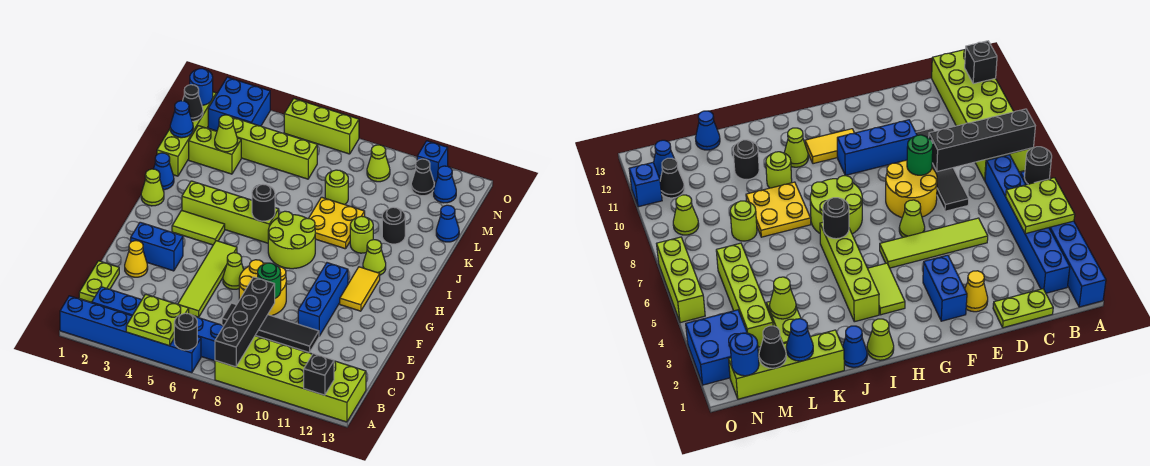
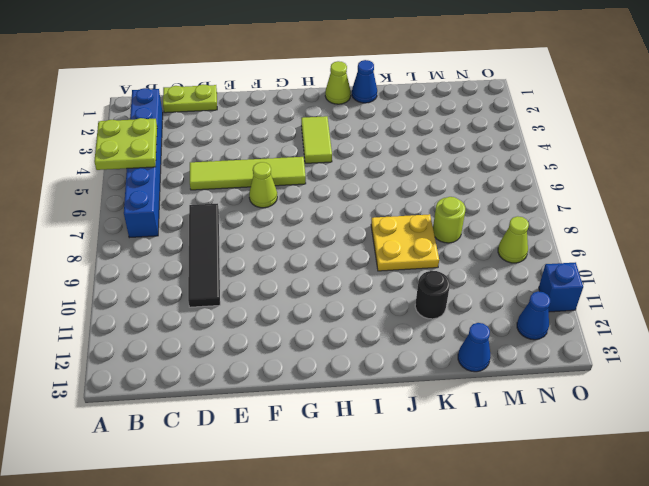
none -> blue 1x6 brick [60,296,201,373]
none -> lime 2x6 brick [215,336,366,422]
none -> yellow 1x1 cone [125,241,148,277]
none -> yellow 2x2 round brick [239,260,286,316]

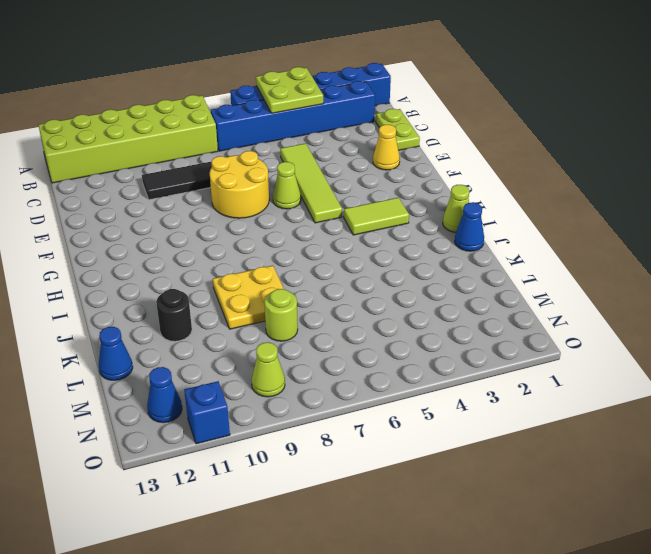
none -> blue 1x3 brick [298,263,348,336]
none -> blue 1x2 brick [131,222,183,271]
none -> yellow 1x2 tile [340,267,380,311]
none -> lime 2x2 round brick [268,211,315,269]

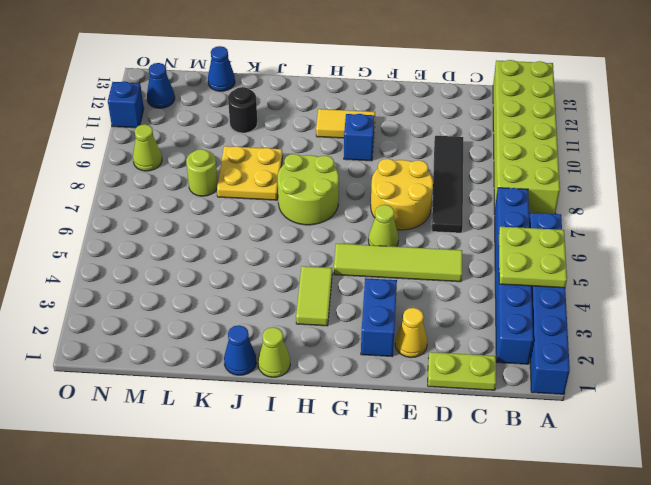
blue 1x1 brick [344,114,375,161] -> blue 1x3 brick [298,263,348,336]
none -> lime 1x4 brick [182,181,279,243]
none -> lime 1x1 cone [363,240,386,275]
none -> lime 1x1 round brick [350,216,373,253]
none -> lime 1x4 brick [157,92,216,176]

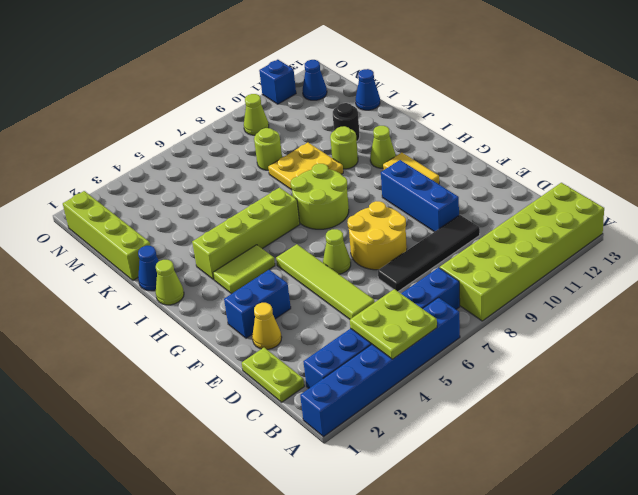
none -> lime 1x2 brick [189,126,241,174]
none -> lime 1x4 brick [232,117,317,179]
none -> blue 2x2 brick [208,77,270,131]
none -> black 1x1 cone [411,159,434,196]

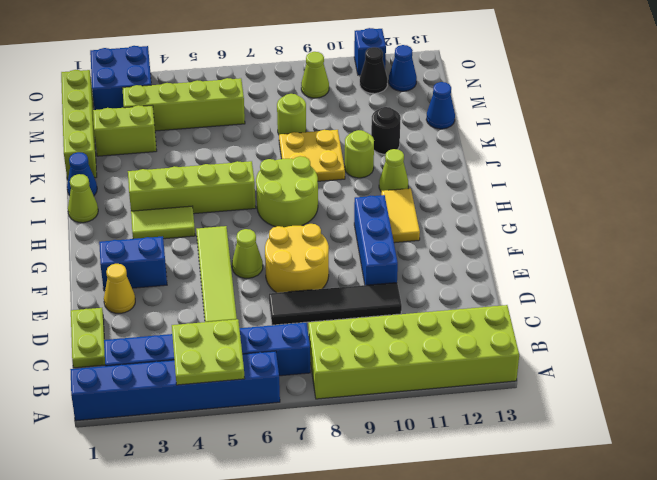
none -> lime 1x3 brick [284,99,359,154]
none -> black 1x1 round brick [174,313,197,350]
none -> black 1x4 brick [215,277,275,367]
none -> black 1x1 brick [304,354,334,395]

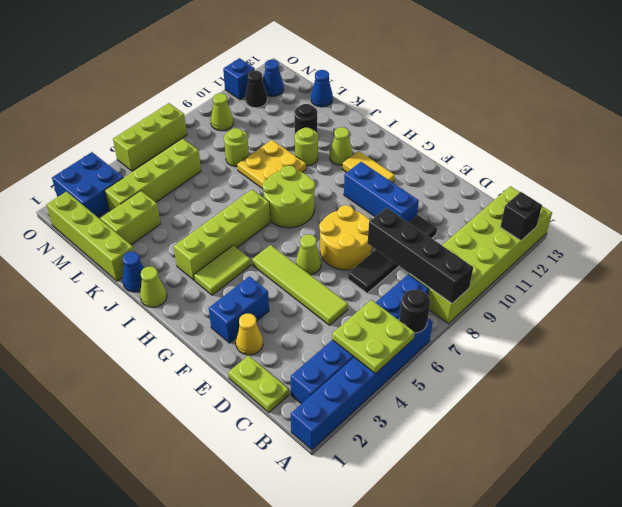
none -> green 1x1 round brick [258,263,281,298]
none -> black 1x1 round brick [252,184,275,221]
none -> blue 1x1 cone [170,101,193,138]
none -> lime 1x1 cone [215,115,238,152]

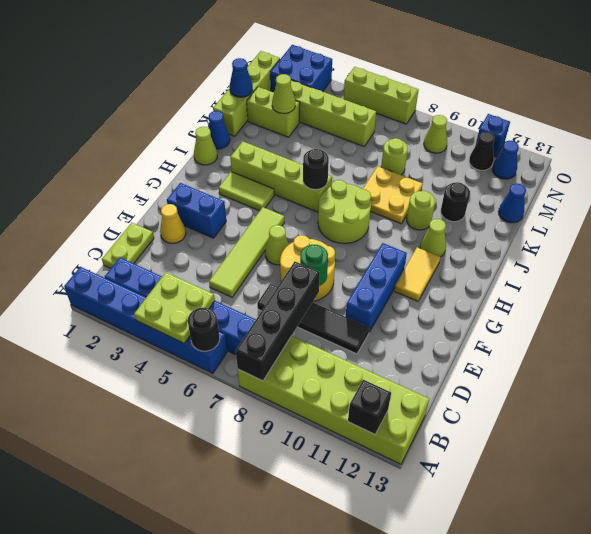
none -> black 1x1 cone [183,85,203,121]
none -> blue 1x1 round brick [190,69,213,105]

